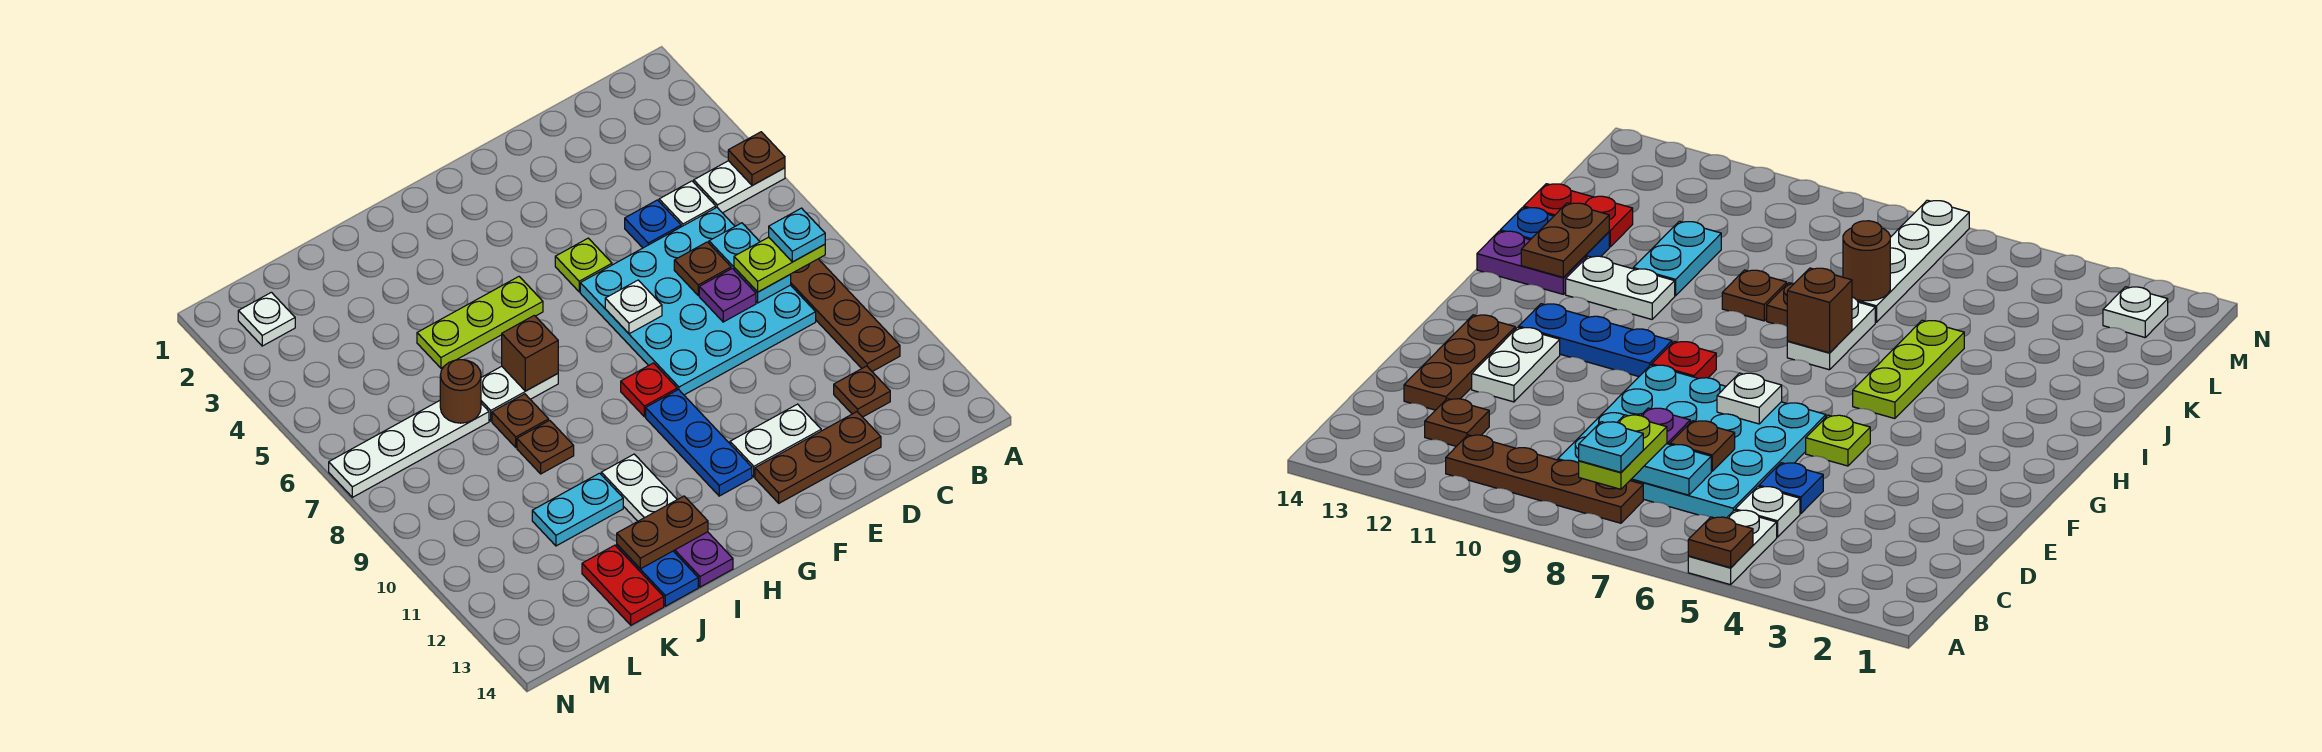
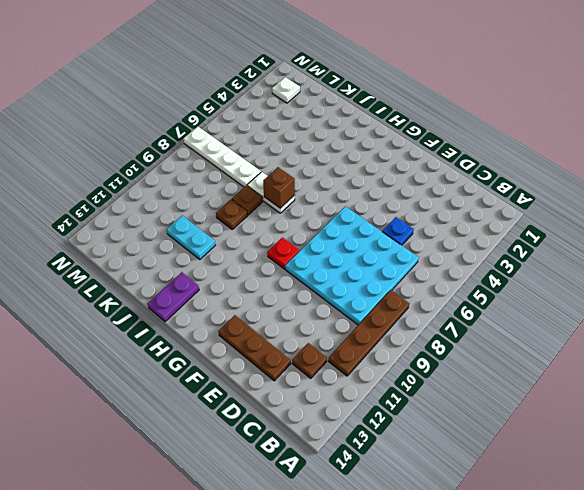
none -> white 1x2 plate [694,161,785,213]
none -> white 1x1 plate [659,181,716,227]
none -> white 1x2 plate [730,404,821,477]
none -> lime 1x1 plate [555,238,612,292]

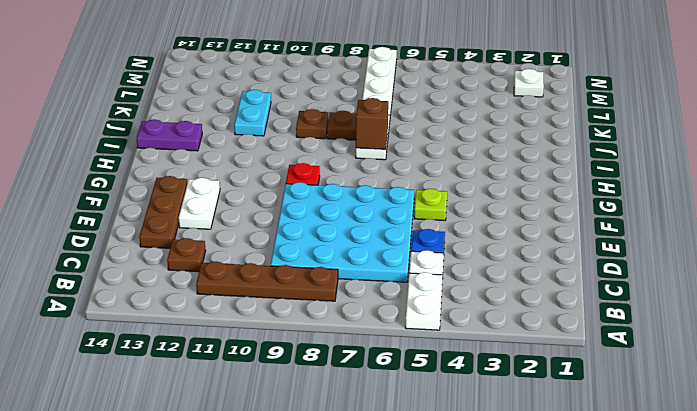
none -> blue 1x3 plate [646,390,752,496]
none -> lime 1x3 plate [417,277,543,368]
none -> white 1x2 plate [601,454,677,521]
none -> blue 1x2 plate [617,545,698,606]

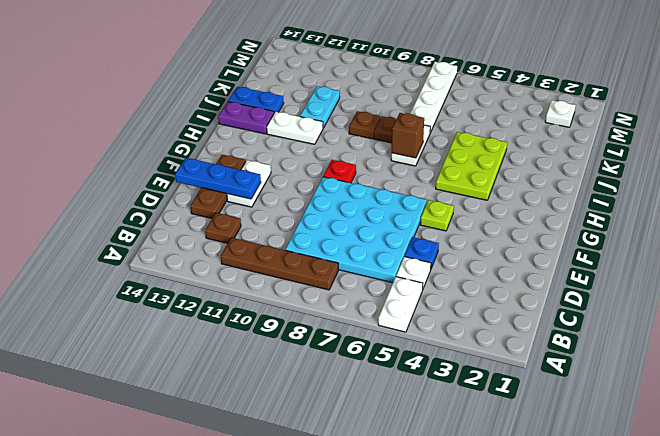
blue 1x3 plate [175,158,261,199] -> blue 1x3 plate moved to [646,390,752,496]
lime 2x3 plate [436,132,507,200] -> lime 1x3 plate [417,277,543,368]
none -> red 1x2 plate [582,545,664,625]
none -> brown 1x1 plate [728,132,785,186]
none -> cyan 1x2 plate [709,223,791,303]
none -> brown 1x1 plate [674,242,731,295]

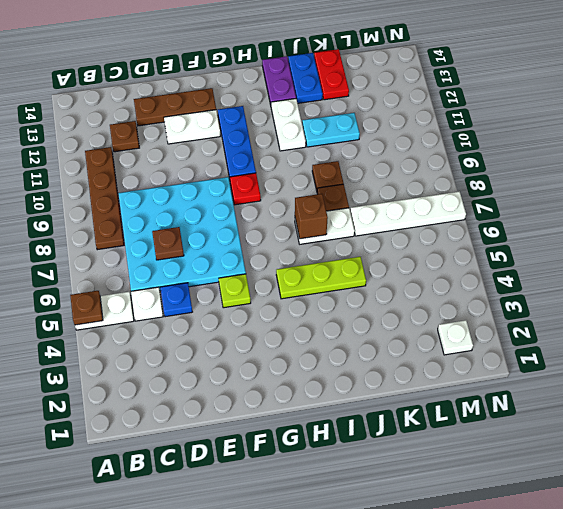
none -> cyan 1x2 plate [709,223,791,303]
none -> purple 1x1 plate [699,268,756,322]
none -> white 1x1 plate [605,280,662,334]
none -> brown 1x2 plate [617,496,708,569]

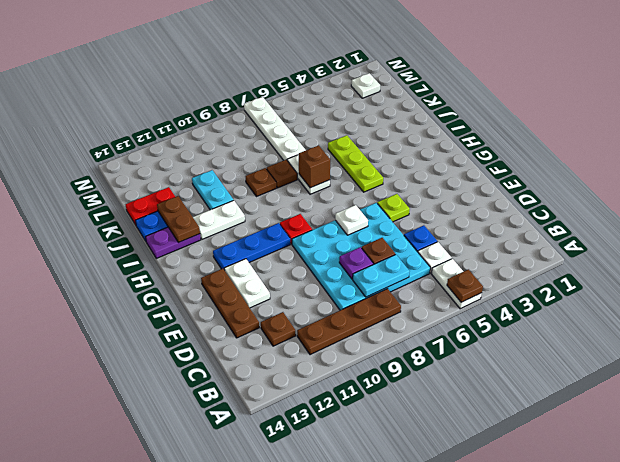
none -> brown 1x1 round brick [440,360,481,423]
none -> lime 1x2 plate [734,237,825,292]
none -> cyan 1x1 plate [769,208,825,262]

